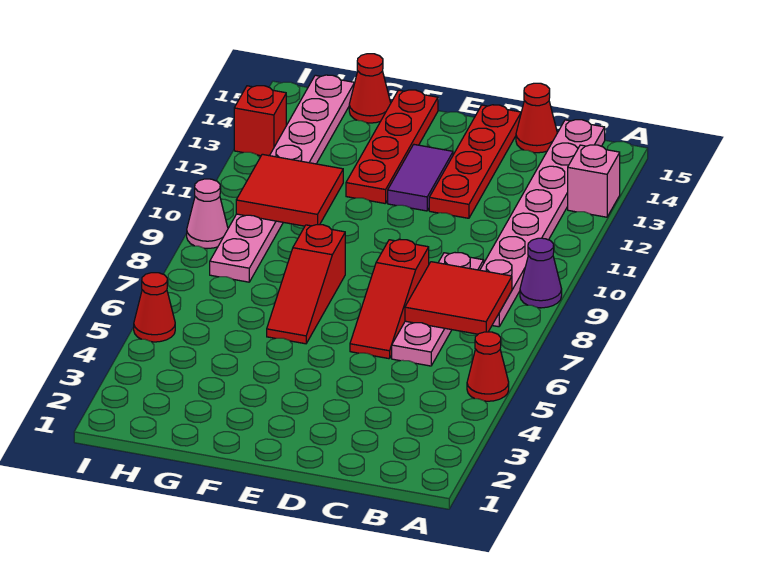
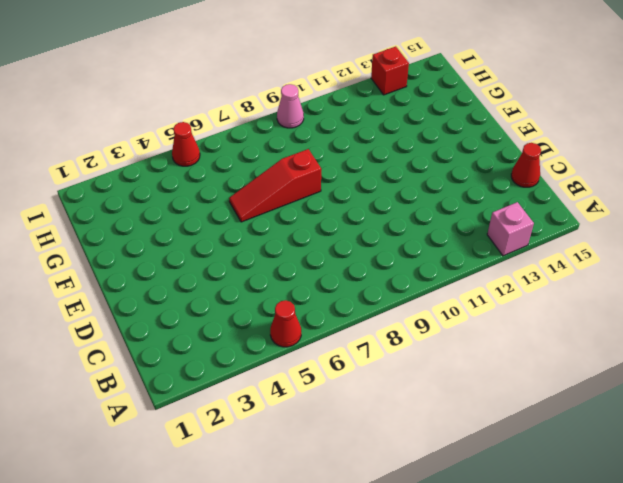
none -> purple 1x1 cone [520,238,562,308]
none -> pink 1x8 plate [480,120,605,327]
none -> pink 1x4 plate [392,253,484,366]

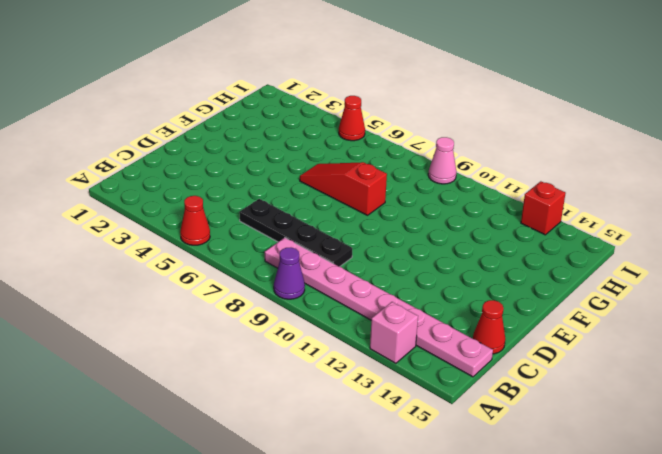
black 1x4 plate [239,199,352,267] -> pink 1x4 plate [392,253,484,366]
none -> red 1x3 slope [350,240,429,359]
none -> red 1x4 plate [429,105,521,218]
none -> purple 1x2 tile [388,145,453,211]

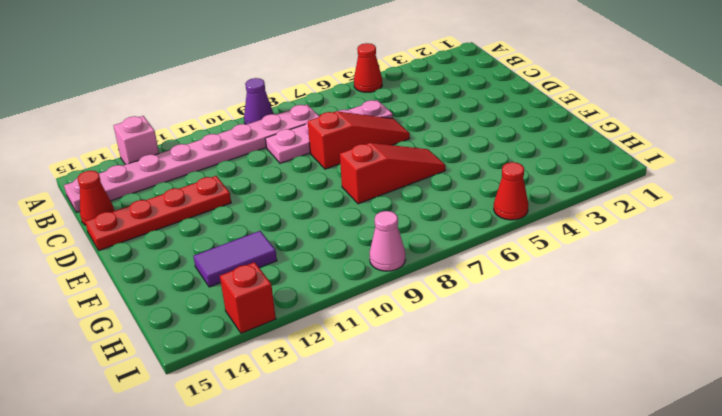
purple 1x2 tile [193,231,277,287] -> purple 1x2 tile moved to [388,145,453,211]
none -> red 1x4 plate [346,90,438,204]
none -> red 1x1 cone [349,54,391,123]
none -> pink 1x8 plate [210,75,355,282]

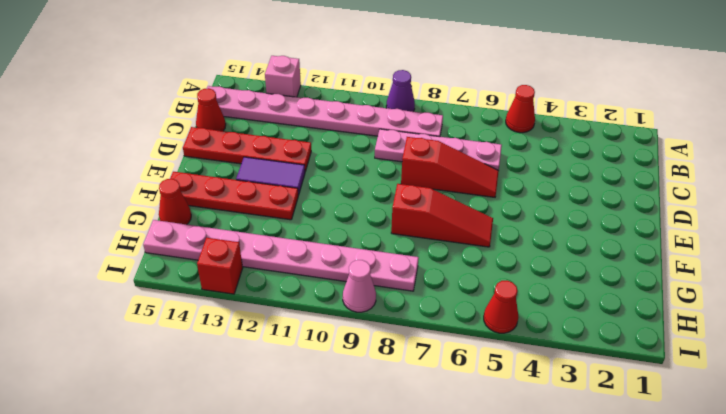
none -> red 2x2 tile [405,262,512,334]
none -> red 2x2 tile [236,154,343,226]

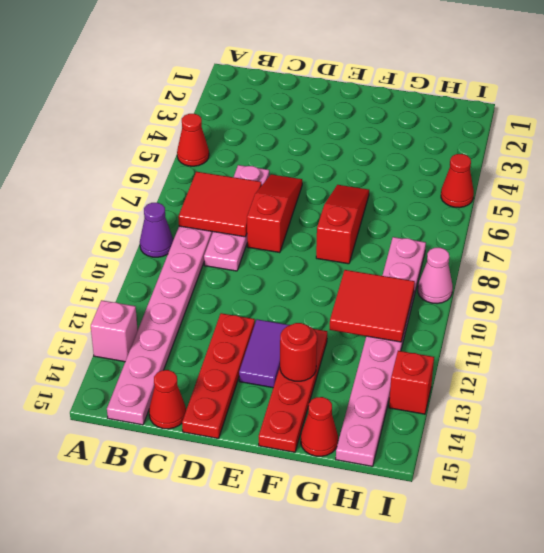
red 1x1 round brick [280,323,317,381] -> none

